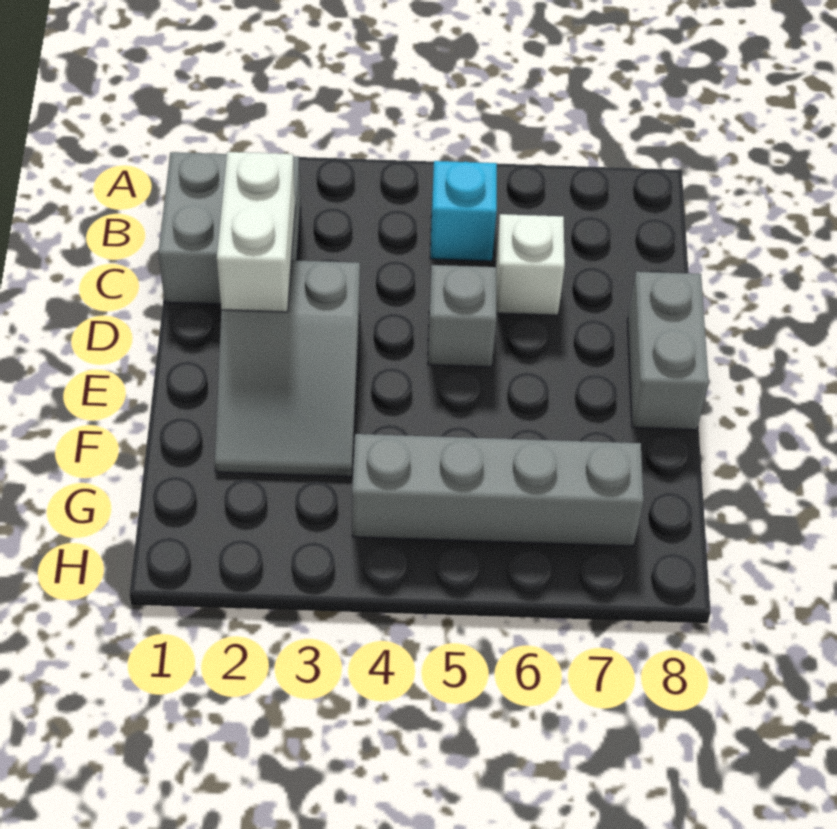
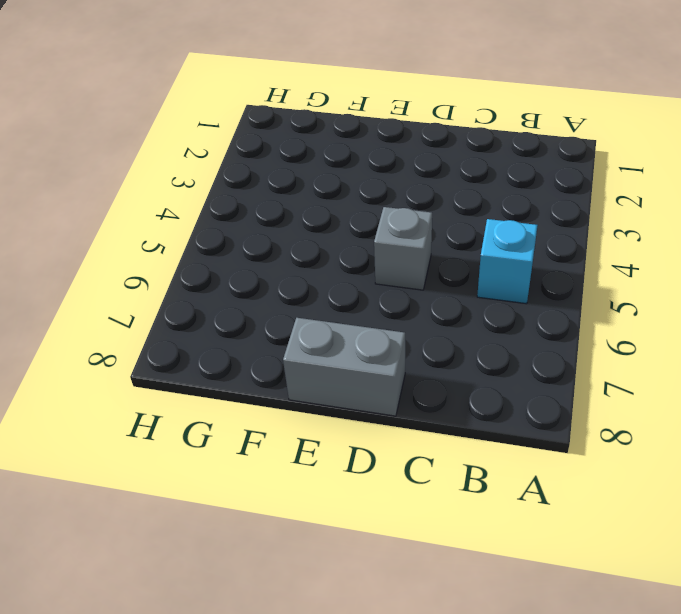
none -> grey 2x2 brick [158,152,301,304]
none -> white 1x1 brick [495,214,565,315]

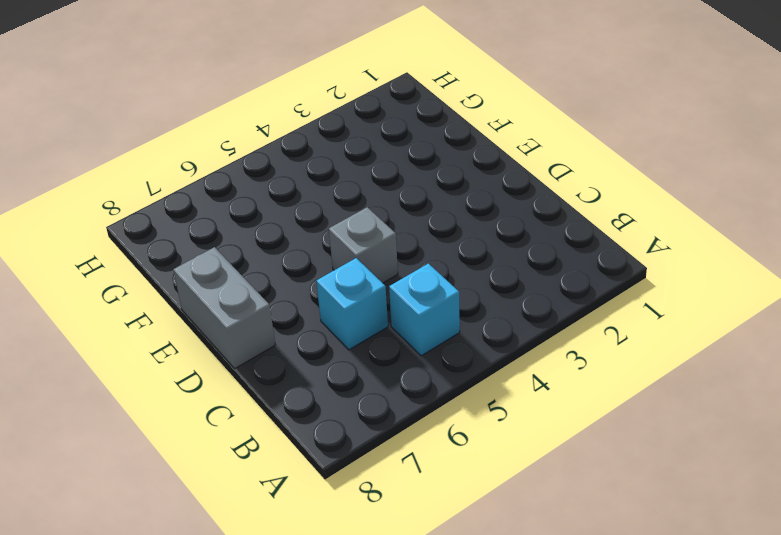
cyan 1x1 brick [316,258,388,350] -> white 1x1 brick [495,214,565,315]
none -> grey 2x2 brick [158,152,301,304]
none -> grey 2x3 slope [214,260,360,477]

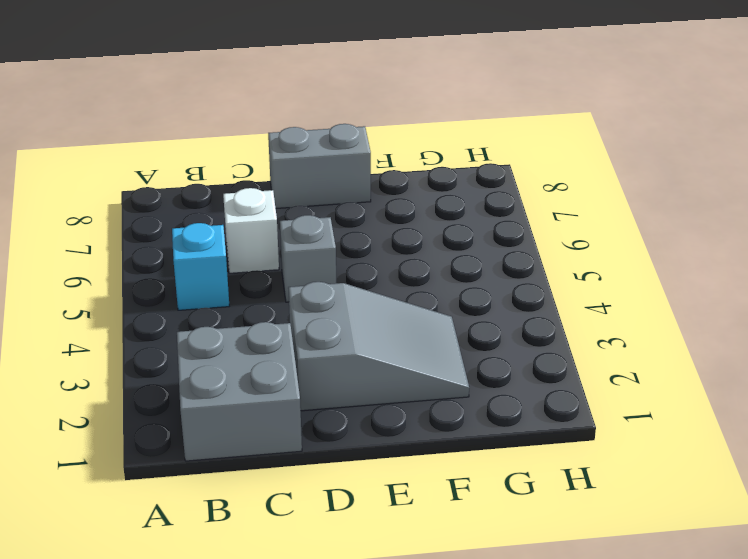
none -> grey 1x4 brick [352,434,643,546]
none -> white 1x2 brick [217,152,295,312]

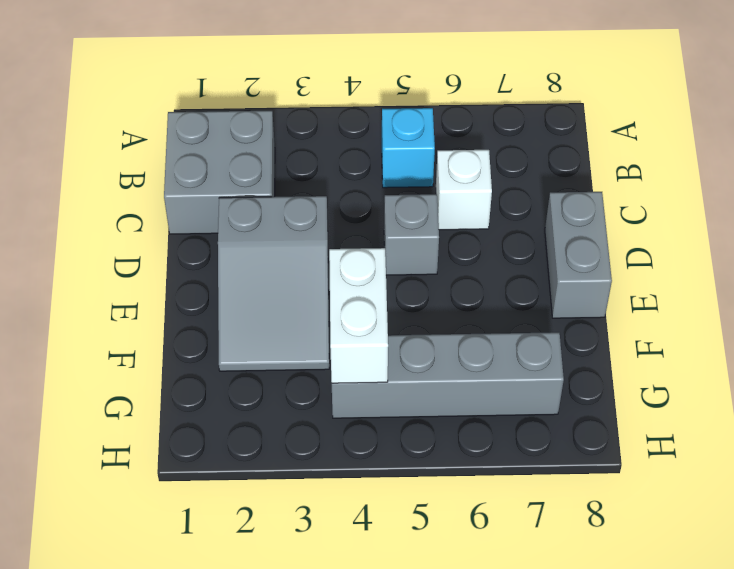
white 1x2 brick [329,248,388,383] -> white 1x2 brick moved to [217,152,295,312]

